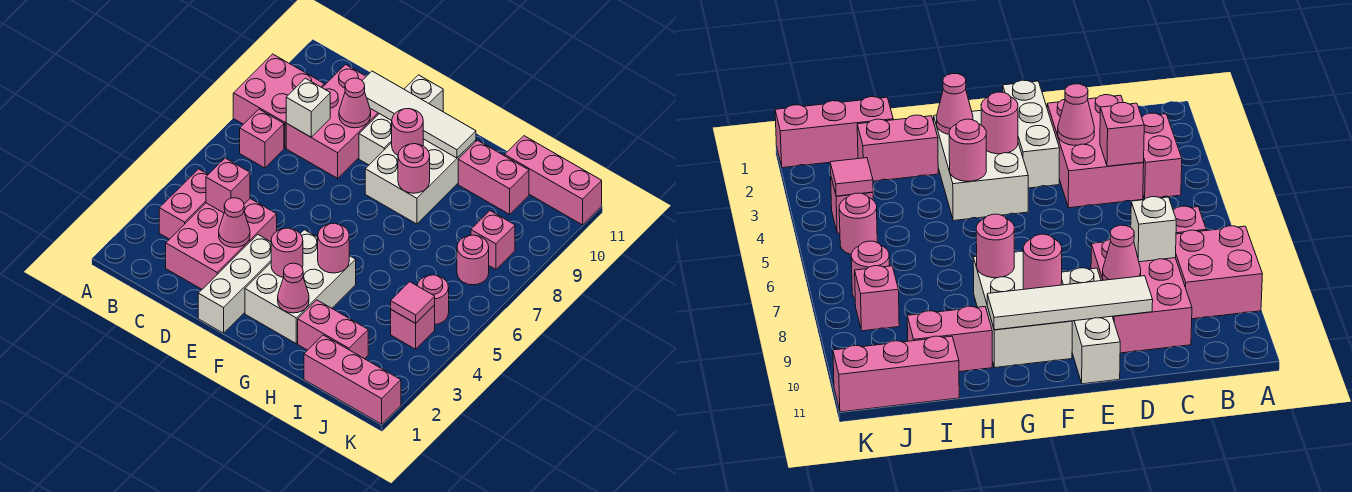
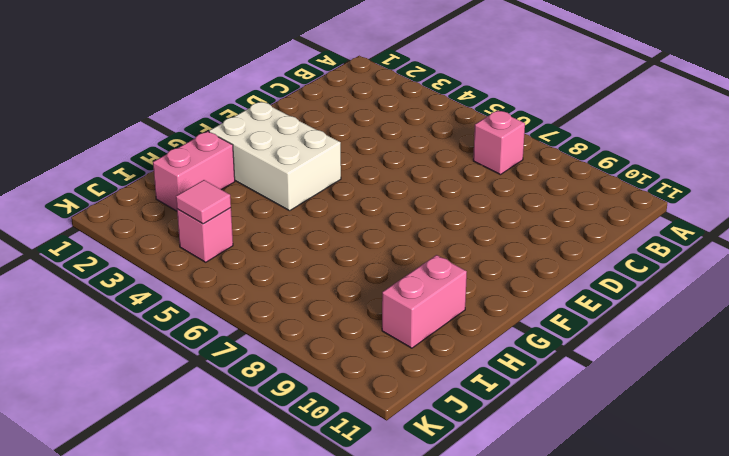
none -> pink 2x2 brick [233,54,324,148]
none -> pink 1x2 brick [159,169,208,239]
none -> pink 2x3 brick [166,199,277,289]

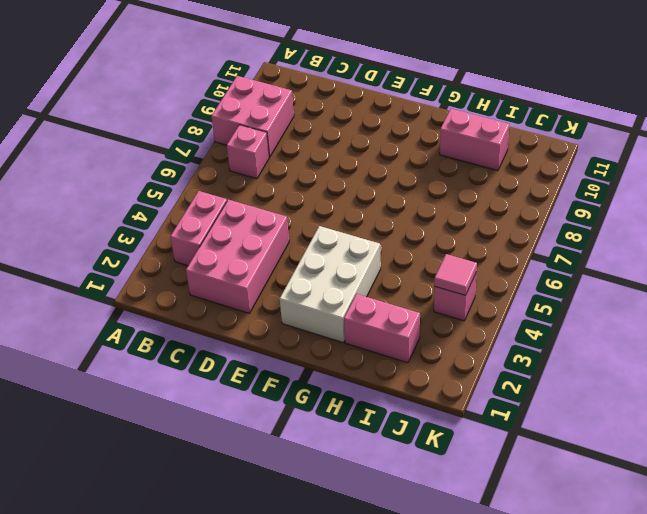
none -> pink 2x3 brick [286,65,379,178]
none -> white 1x3 brick [198,235,271,333]
none -> white 1x3 brick [359,75,443,165]

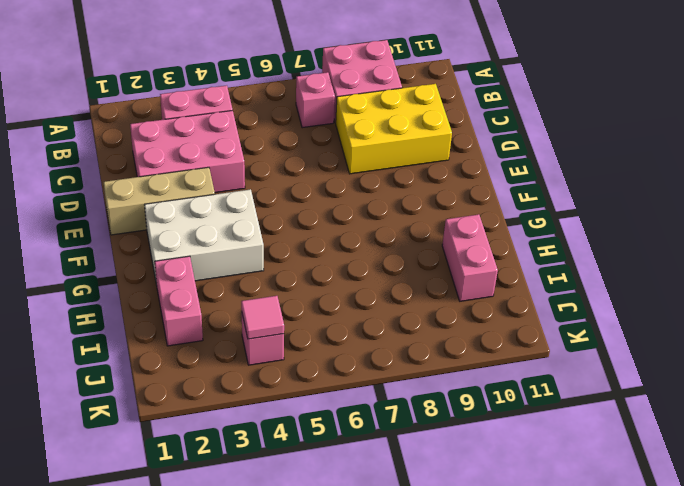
yellow 2x3 brick [336,84,452,174] -> pink 2x3 brick [286,65,379,178]
tan 1x3 brick [103,167,215,235] -> white 1x3 brick [198,235,271,333]
none -> white 1x3 brick [359,75,443,165]
none -> white 2x3 brick [365,139,476,224]
none -> pink 1x3 brick [304,335,401,424]

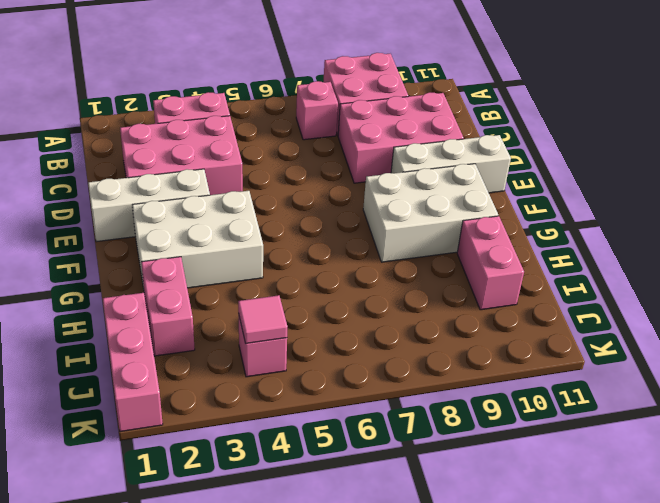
none -> pink 1x3 brick [505,136,602,225]
none -> pink 1x1 round brick [417,275,449,324]
none -> pink 1x1 round brick [457,235,489,285]

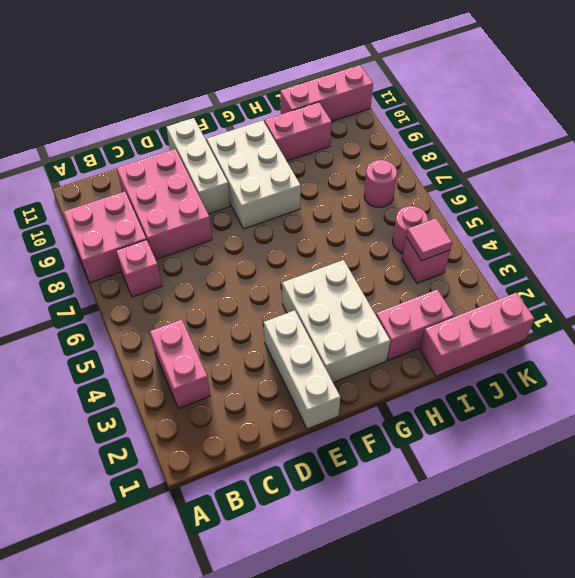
none -> pink 2x3 brick [166,199,277,289]
none -> pink 1x1 brick [471,211,515,269]
none -> pink 1x1 brick [206,158,250,213]

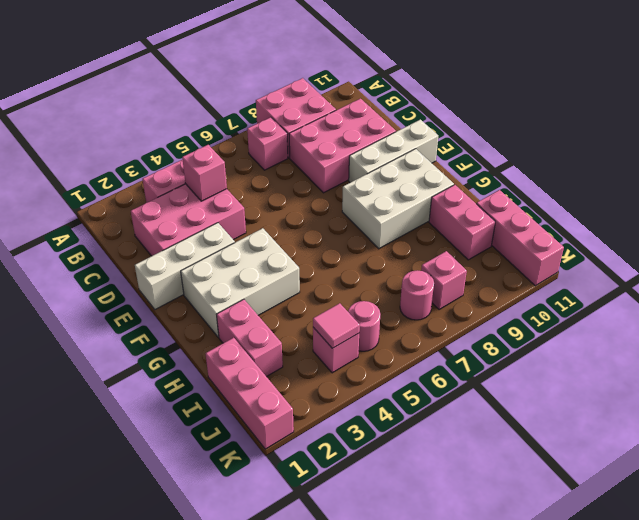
none -> white 1x1 brick [286,78,330,137]
none -> pink 1x1 cone [219,198,250,247]
none -> pink 1x1 cone [339,78,371,128]

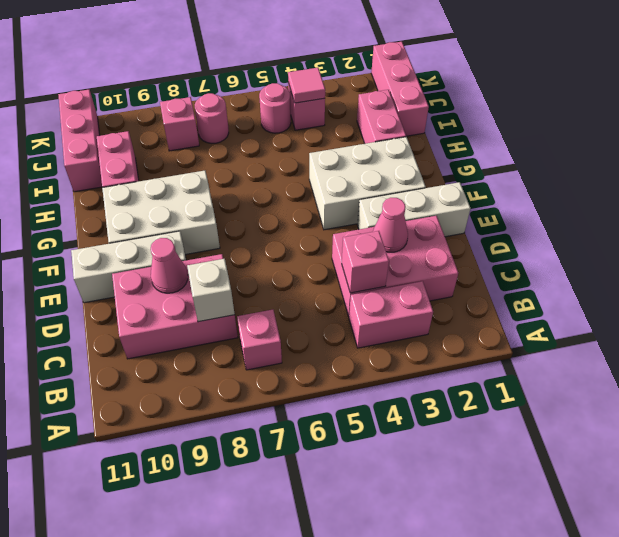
none -> pink 2x2 brick [233,54,324,148]
none -> white 1x4 tile [362,71,476,158]
none -> pink 1x1 round brick [271,228,303,277]

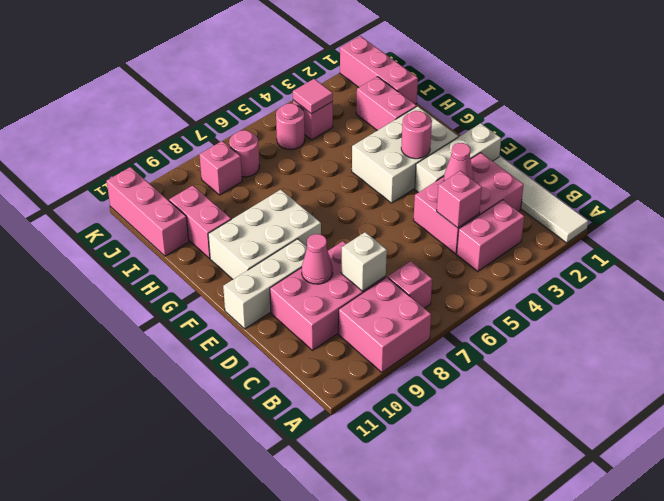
white 1x4 tile [493,156,588,243] -> white 1x4 tile moved to [362,71,476,158]
none -> pink 1x1 round brick [392,109,423,155]
none -> pink 1x1 cone [278,263,309,313]
none -> pink 1x1 round brick [318,223,349,273]

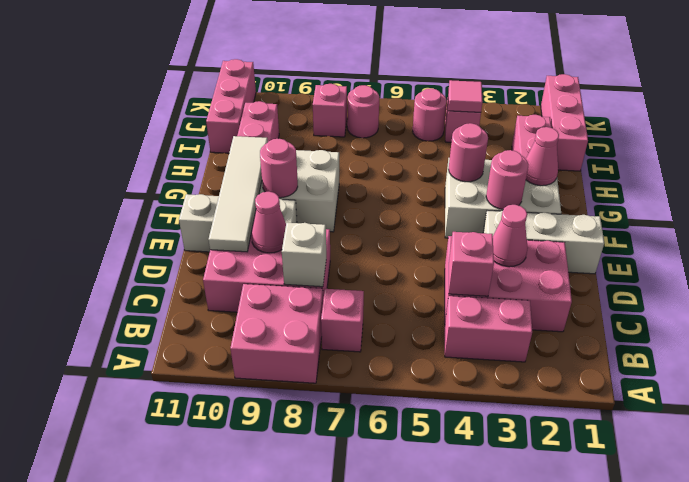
none -> pink 1x1 round brick [398,144,430,193]

